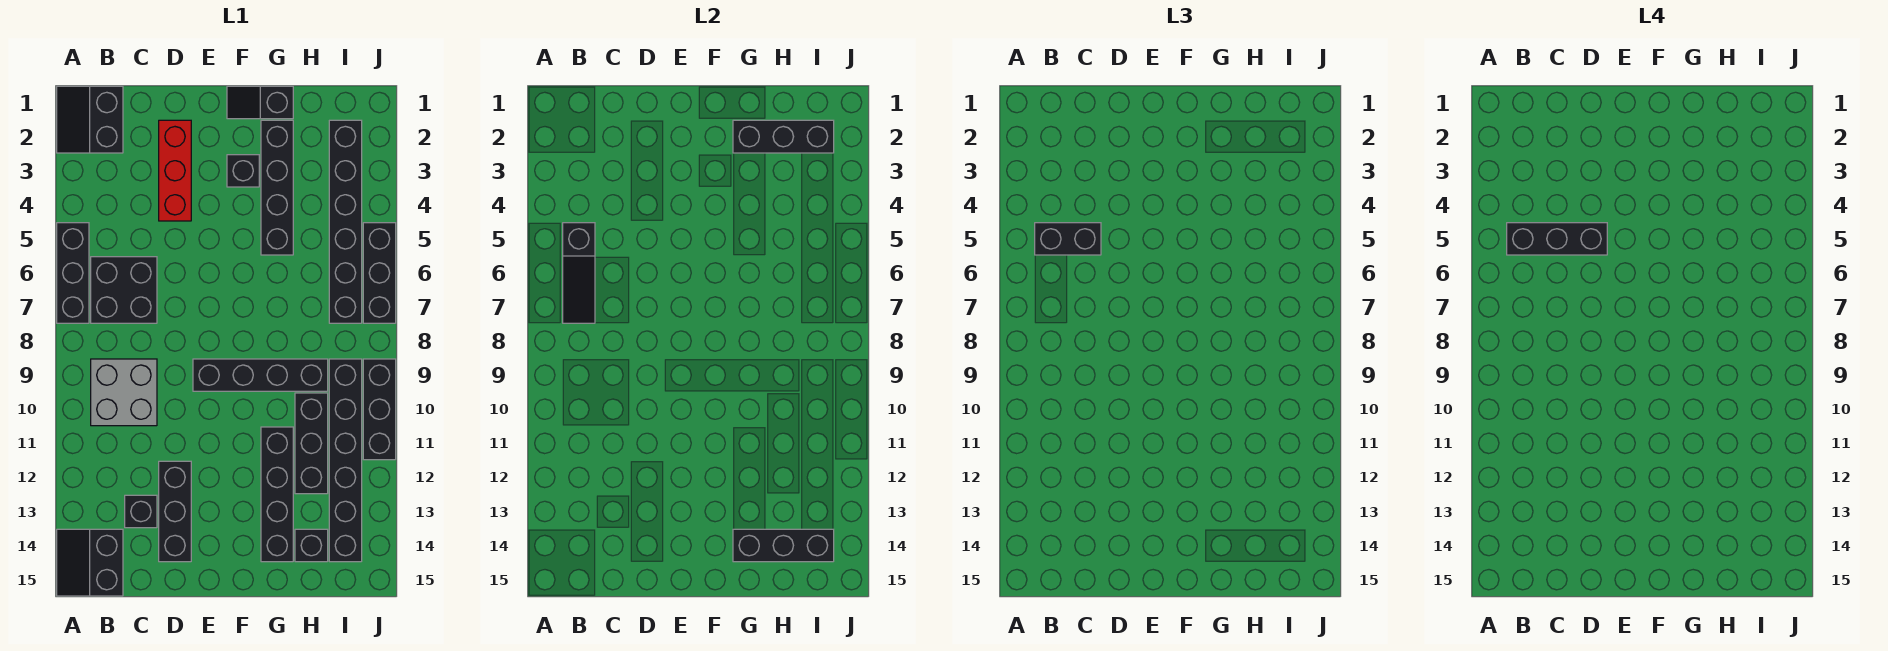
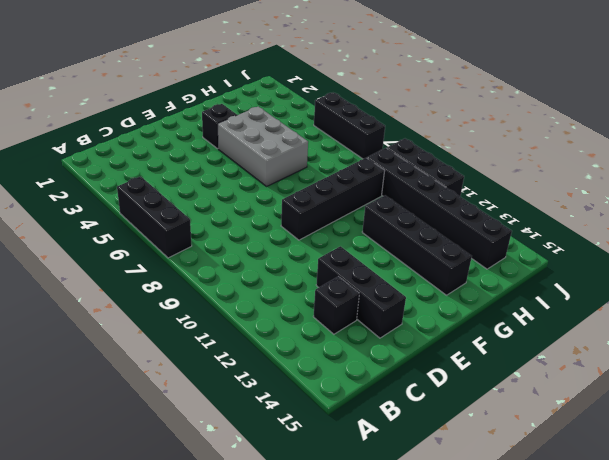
grey 2x3 brick [218,107,308,186] -> black 1x4 brick [261,120,293,255]
none -> black 2x2 slope [57,86,123,153]
none -> black 2x2 slope [57,529,123,596]
none -> black 2x2 brick [91,257,157,323]

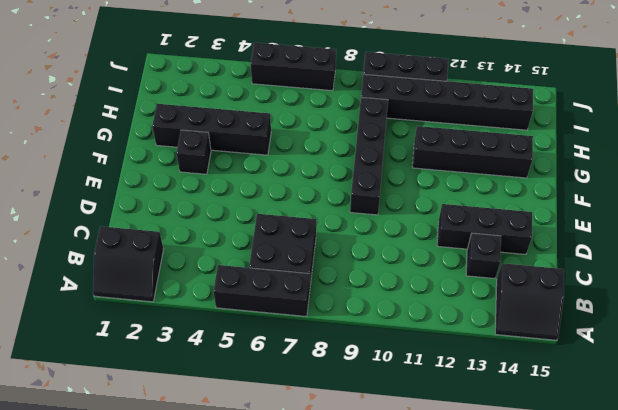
none -> grey 2x2 brick [91,359,157,426]
none -> red 1x3 brick [159,120,191,221]
none -> black 1x2 slope [227,86,293,119]

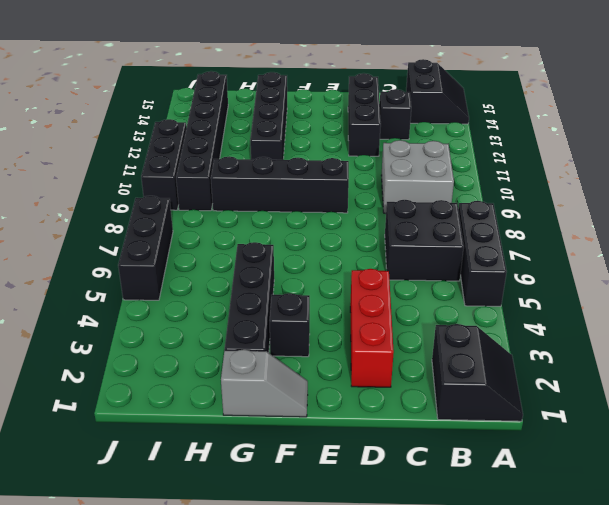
grey 1x2 slope [221,349,308,417] -> black 1x2 slope [227,86,293,119]
none -> black 1x3 brick [295,393,328,494]
none -> black 1x1 brick [295,529,328,562]
none -> black 1x6 brick [329,120,362,323]

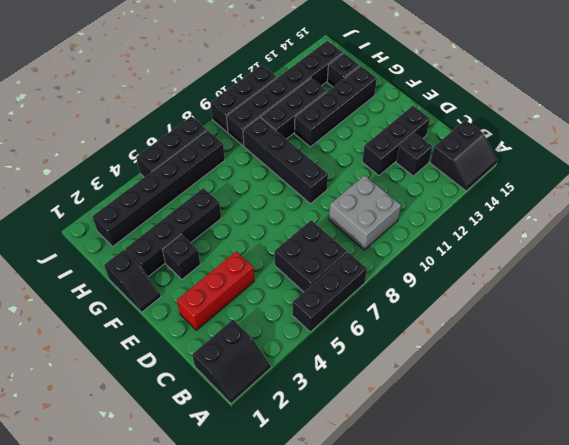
none -> black 1x3 slope [563,223,595,323]
none -> black 1x3 brick [733,120,834,153]
none -> black 1x3 brick [733,529,834,562]

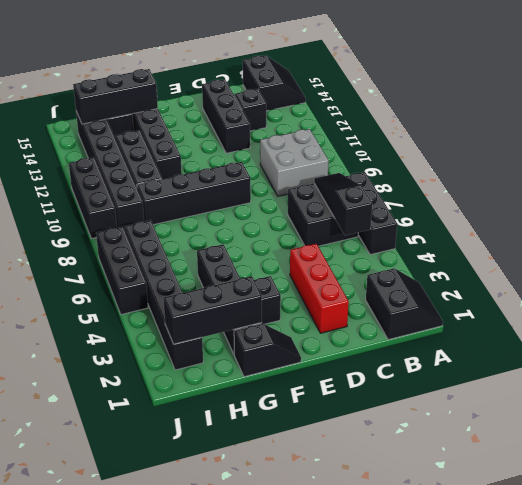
none -> black 1x2 brick [1035,223,1101,255]
none -> black 1x3 brick [1507,223,1607,255]

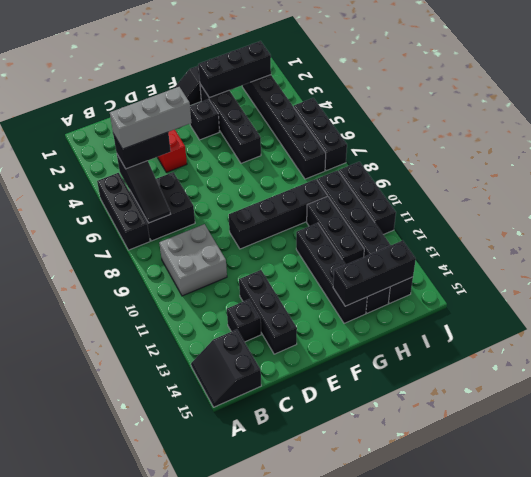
grey 1x3 brick [110,87,192,149] -> black 1x3 brick [1507,223,1607,255]
none -> black 2x2 slope [57,86,123,153]

